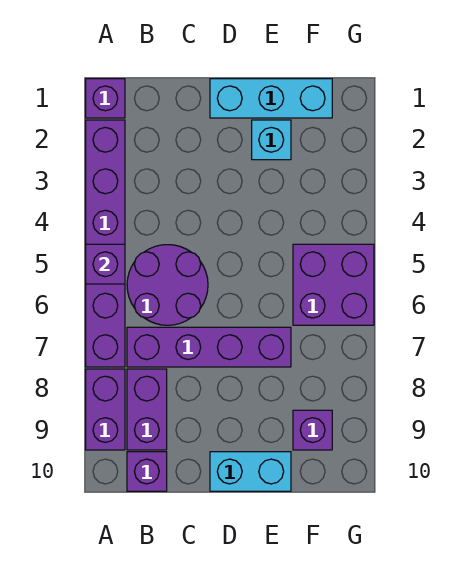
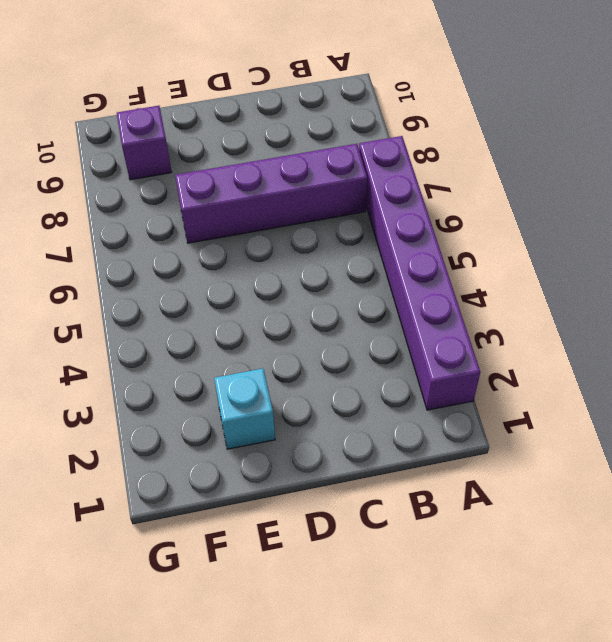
none -> purple 1x1 brick [86,79,125,118]
none -> purple 1x2 brick [86,369,125,450]
none -> purple 2x2 round brick [127,245,208,325]

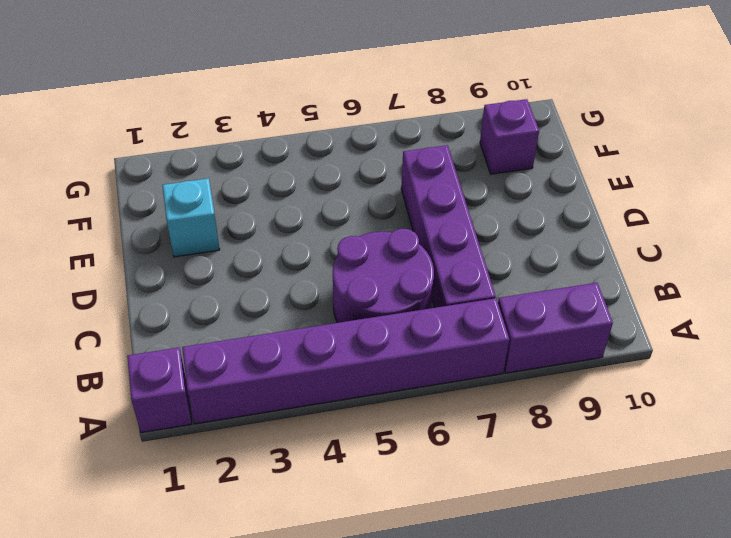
none -> purple 1x2 brick [127,369,167,450]
none -> purple 1x1 brick [127,452,167,491]
none -> cyan 1x3 brick [210,79,332,118]

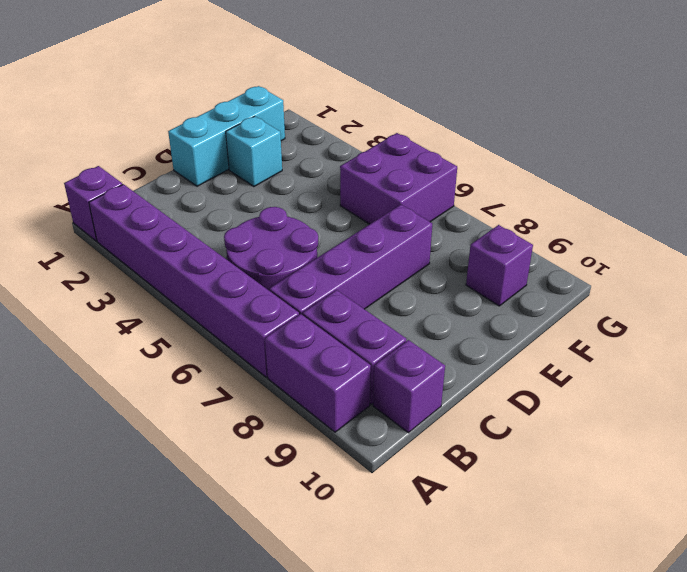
none -> cyan 1x2 brick [210,452,291,491]
none -> purple 1x1 brick [86,244,125,284]

